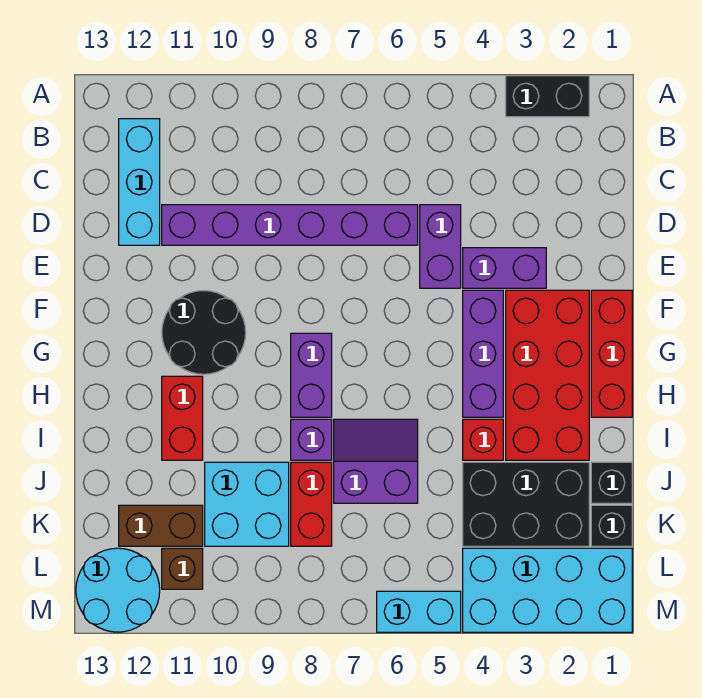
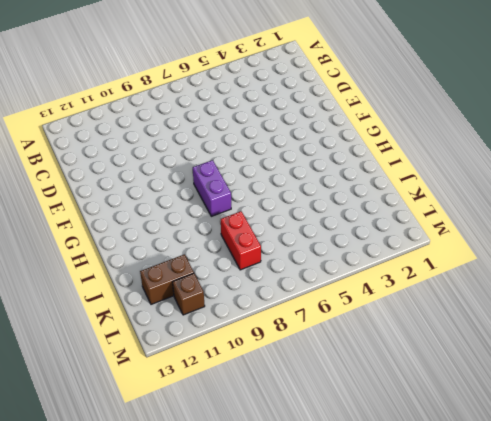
none -> black 1x2 brick [506,76,589,117]
none -> cyan 1x3 brick [119,119,160,245]
none -> purple 1x2 brick [420,205,461,288]

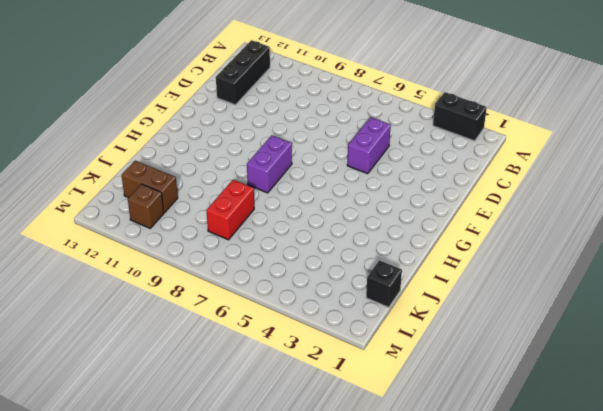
black 1x3 brick [216,40,270,105] -> cyan 1x3 brick [119,119,160,245]
none -> purple 1x6 brick [162,205,418,245]
none -> purple 1x2 brick [463,248,546,288]
none -> red 1x3 brick [591,290,632,417]

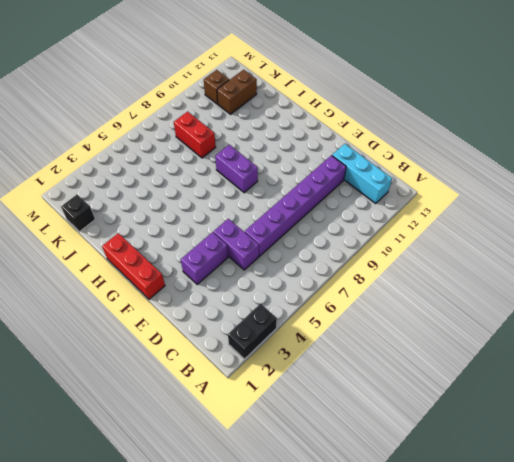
none -> red 2x4 brick [506,290,589,460]
none -> purple 1x3 brick [463,290,503,417]
none -> black 2x2 round brick [162,291,246,374]

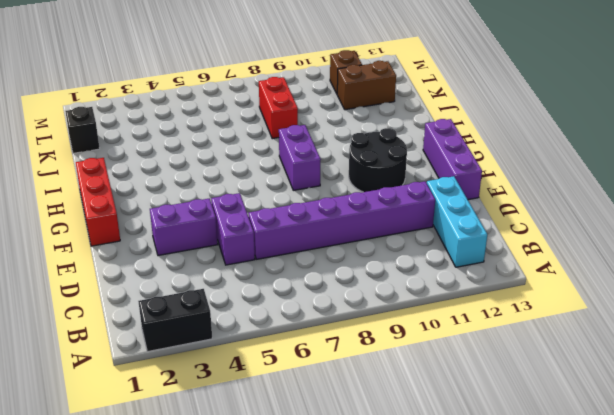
purple 1x3 brick [423,119,482,200] -> purple 1x3 brick moved to [463,290,503,417]
none -> red 2x4 brick [506,290,589,460]
none -> red 1x2 brick [162,376,203,460]
none -> red 1x1 brick [463,419,503,460]

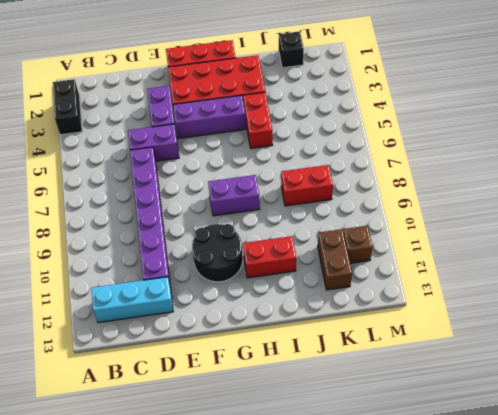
red 1x2 brick [243,92,273,148] -> red 1x1 brick [463,419,503,460]
none -> purple 2x2 slope [334,419,418,503]
none -> purple 1x1 brick [291,419,332,460]
none -> black 1x1 brick [591,462,632,503]

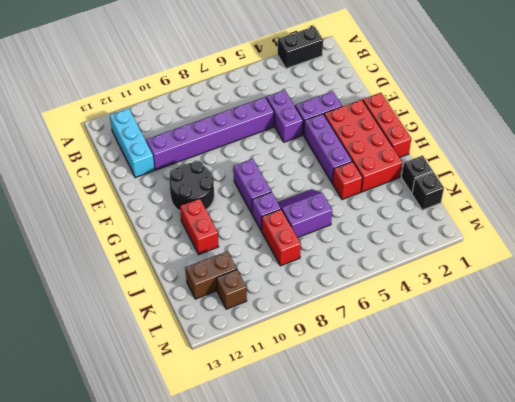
none -> black 2x3 brick [463,462,589,546]
none -> cyan 2x2 brick [205,462,289,546]
none -> cyan 2x4 brick [463,548,632,632]

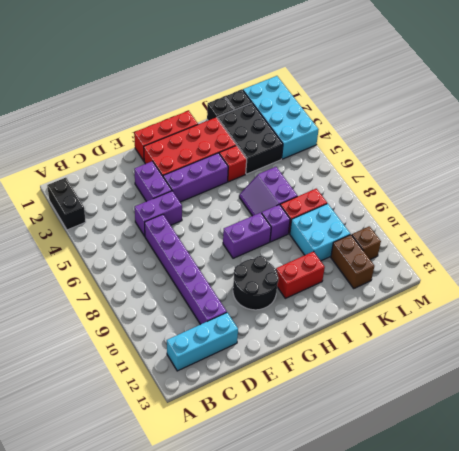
none -> cyan 2x2 round brick [76,548,160,632]
none -> cyan 1x2 brick [377,591,461,632]

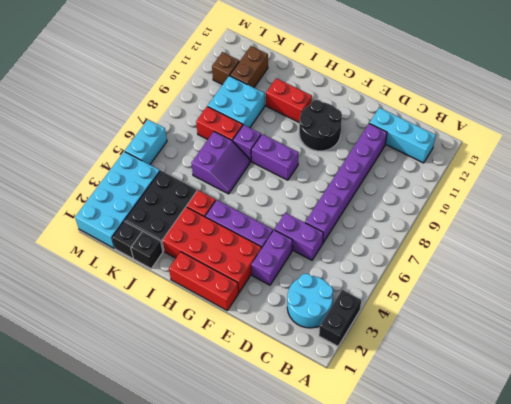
cyan 2x2 round brick [287,274,333,328] -> cyan 2x2 round brick moved to [76,548,160,632]

